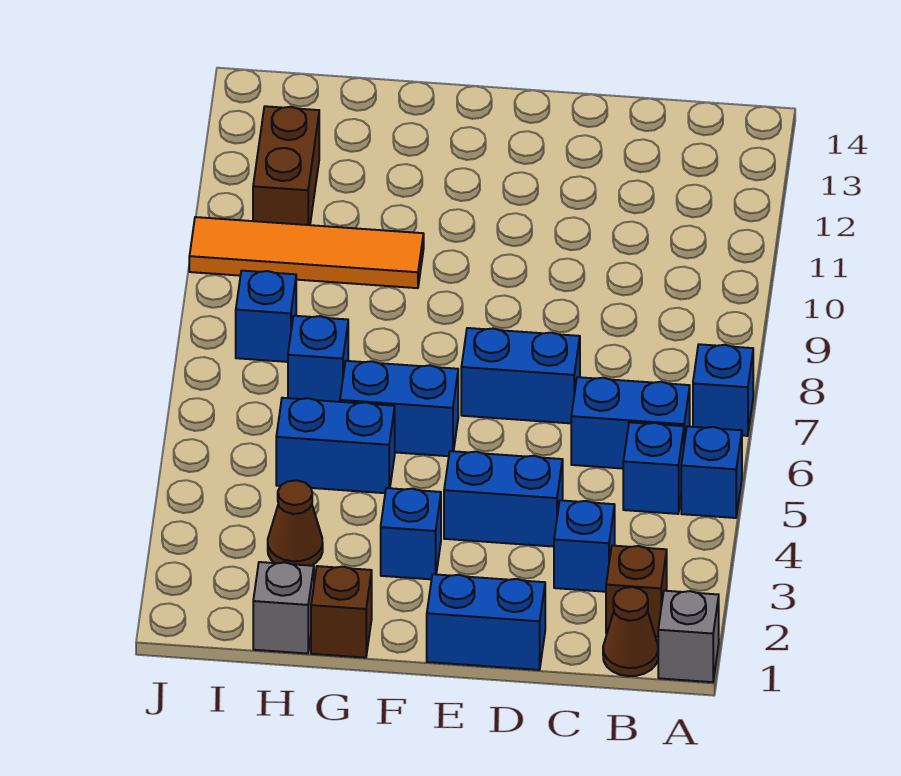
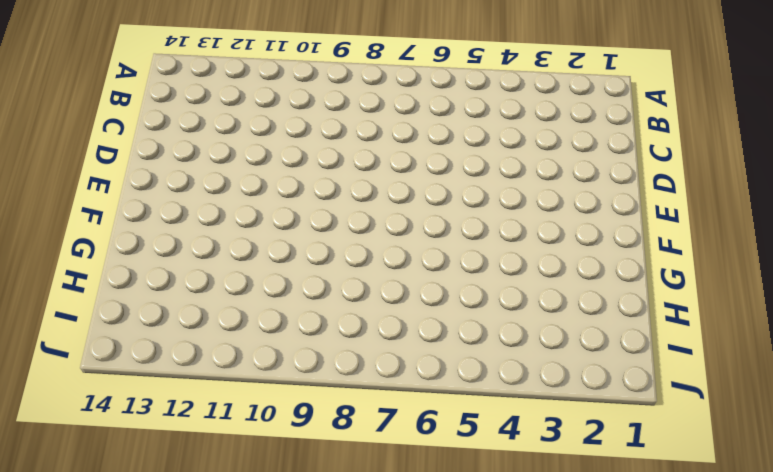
none -> grey 1x1 brick [658,591,719,682]
none -> blue 1x1 brick [681,426,742,518]
none -> blue 1x1 brick [693,344,753,436]

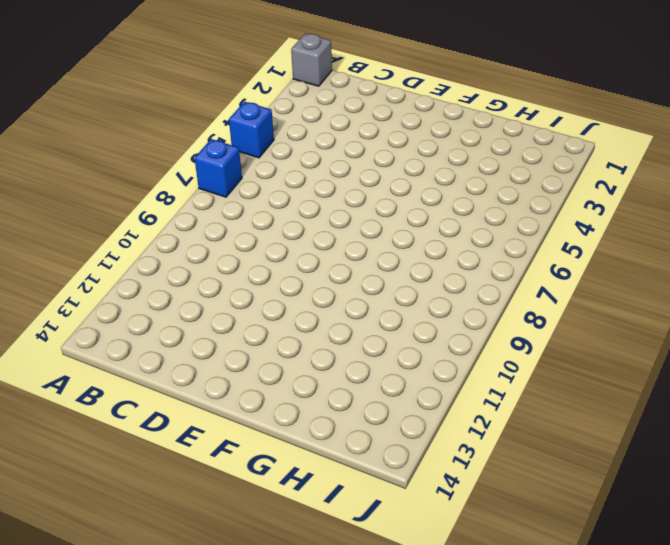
none -> brown 1x1 cone [603,587,658,676]
none -> brown 1x1 brick [606,546,667,637]
none -> blue 1x1 brick [623,422,684,514]

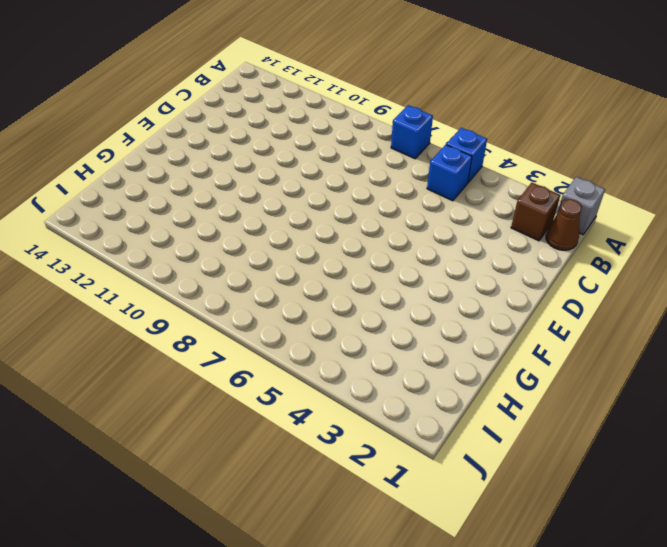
none -> blue 1x2 brick [571,377,690,469]
none -> blue 1x1 brick [554,500,615,592]
none -> blue 1x2 brick [427,574,545,670]

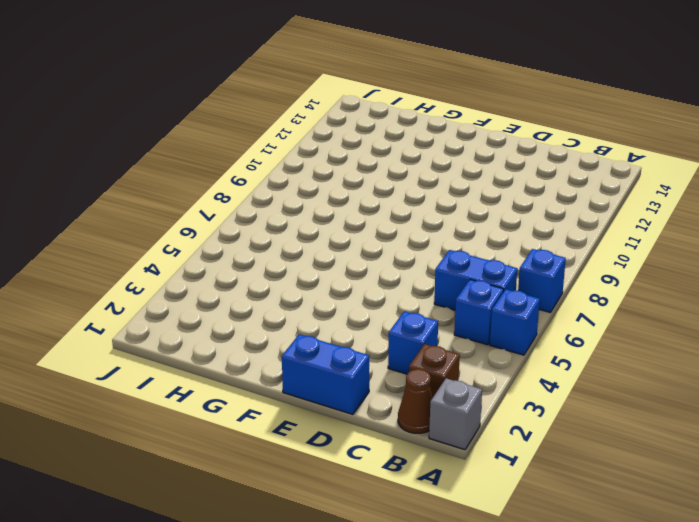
none -> blue 1x2 brick [444,451,563,547]
none -> blue 1x2 brick [461,328,580,423]
none -> blue 1x1 brick [381,488,441,579]

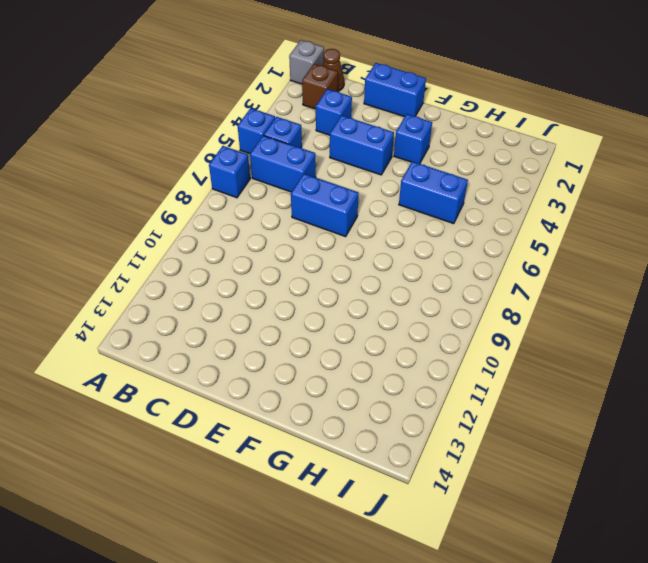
none -> blue 1x2 brick [340,361,458,456]
none -> brown 1x1 brick [311,566,372,658]
none -> orange 1x4 tile [189,217,424,288]

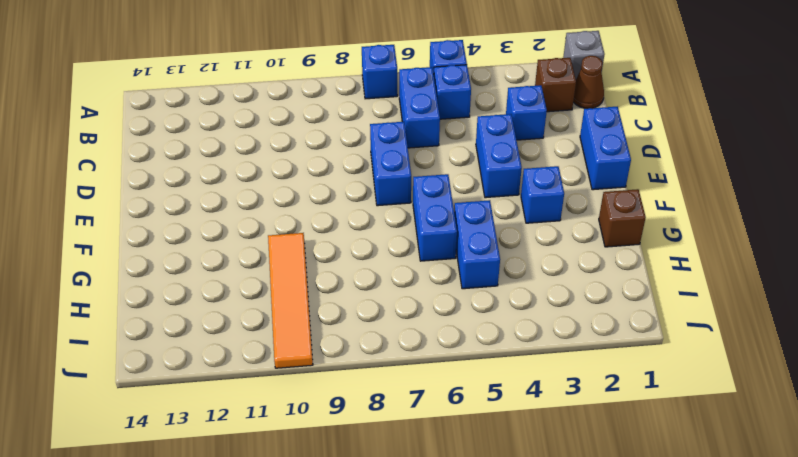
none -> grey 1x1 brick [253,562,314,654]
none -> brown 1x1 cone [268,480,323,566]
none -> blue 1x1 brick [288,316,348,402]

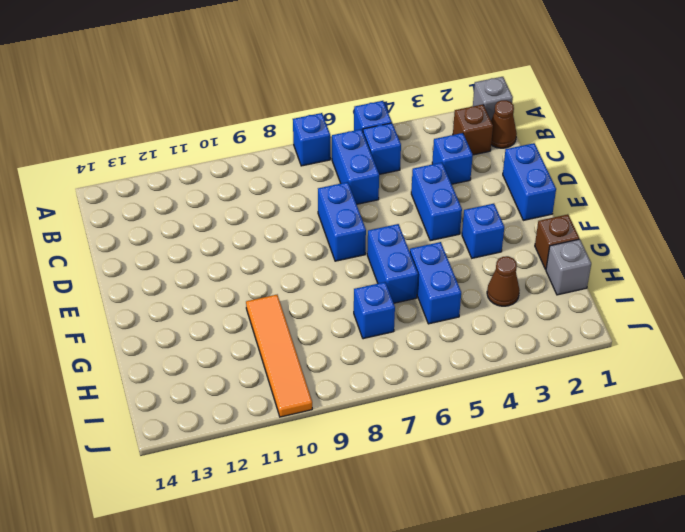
none -> blue 1x1 brick [236,271,296,362]
none -> brown 1x2 brick [253,106,319,225]

